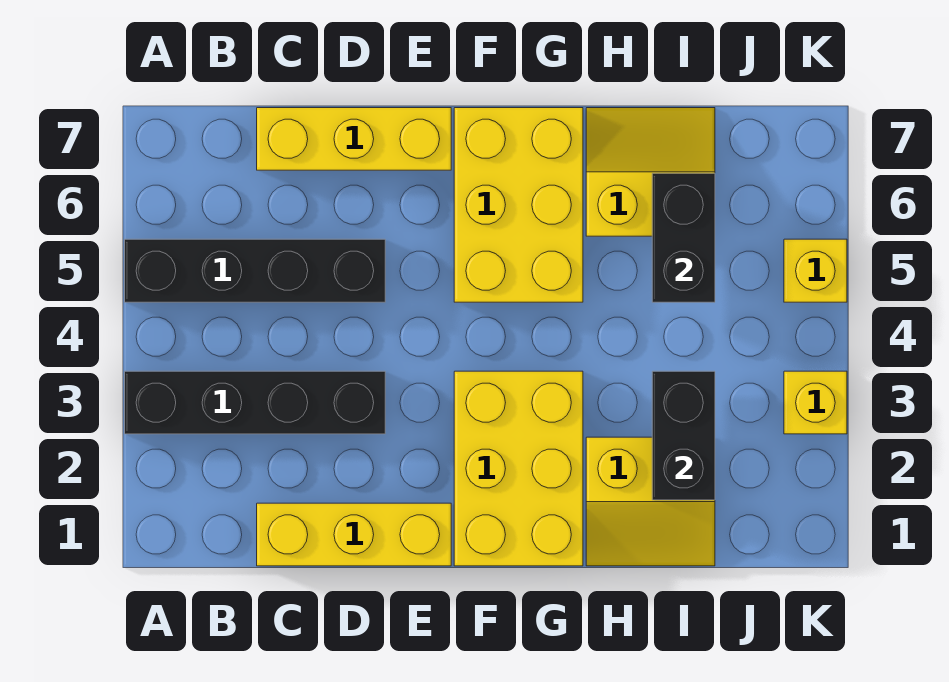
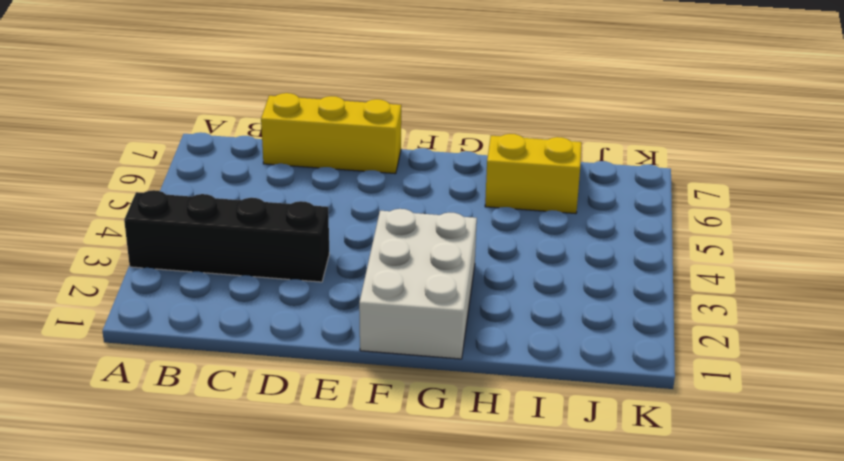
white 2x3 brick [359,209,477,359] -> yellow 2x3 brick [454,371,583,566]
none -> black 1x4 brick [125,239,385,302]
none -> yellow 1x3 brick [257,503,451,566]
none -> yellow 2x3 brick [454,108,583,302]

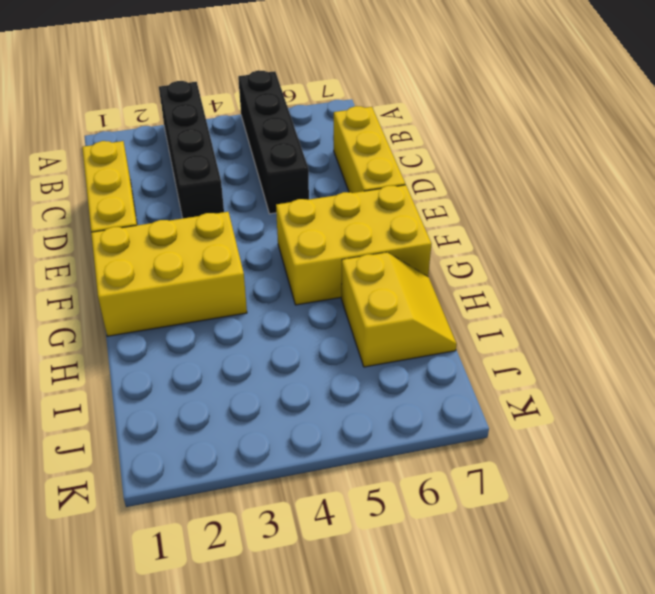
none -> yellow 2x2 slope [586,437,715,566]
none -> yellow 1x1 brick [784,371,847,434]
none -> yellow 1x1 brick [784,239,847,302]

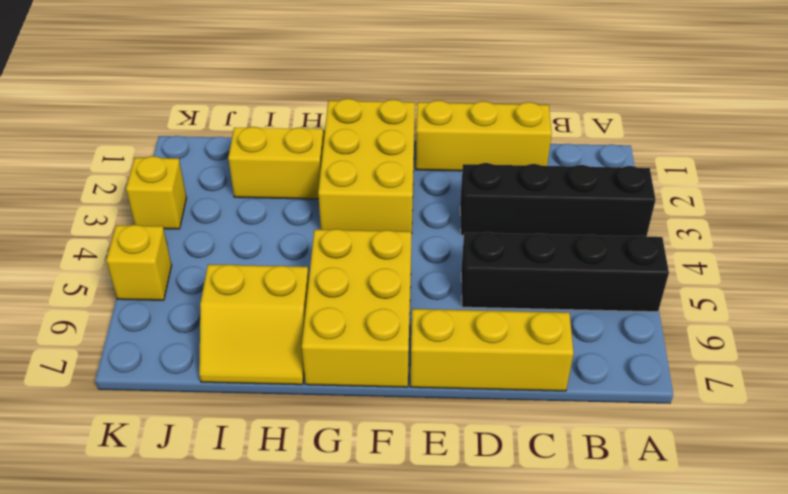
none -> black 1x2 brick [652,371,715,500]
none -> black 1x2 brick [652,173,715,302]

